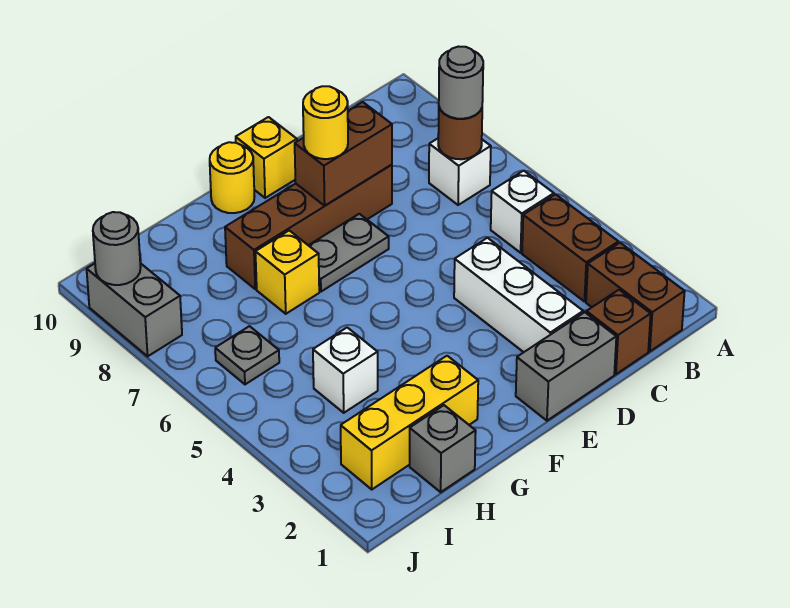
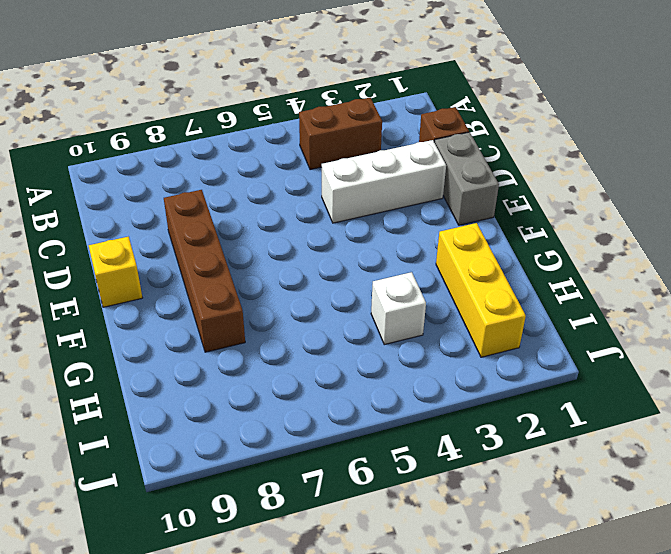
none -> brown 1x2 brick [586,243,685,351]
none -> white 1x1 brick [491,171,554,253]
none -> white 1x1 brick [429,139,491,205]

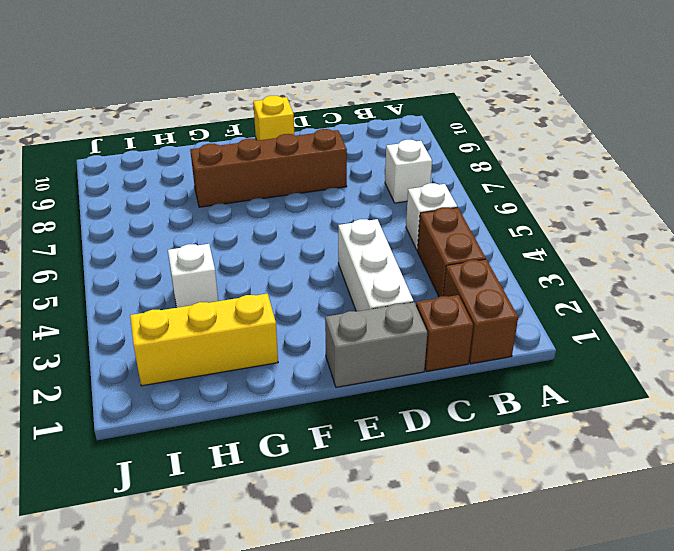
none -> grey 1x2 plate [308,214,389,292]
none -> yellow 1x1 round brick [210,142,254,213]
none -> yellow 1x1 brick [255,231,319,314]

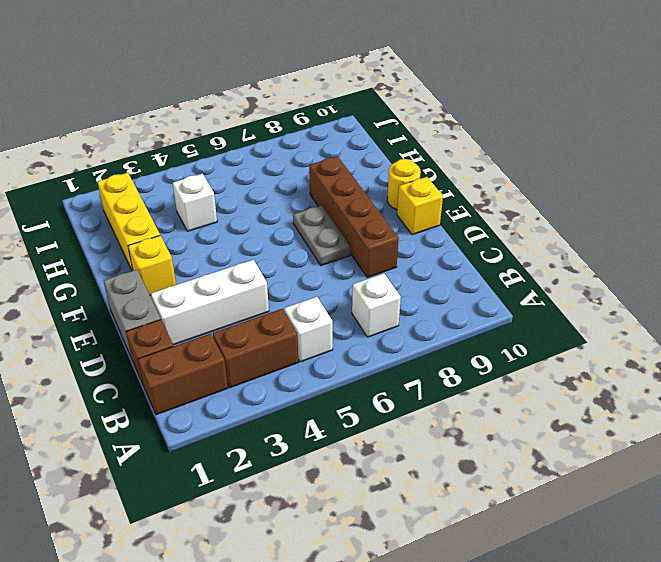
yellow 1x1 brick [128,236,176,295] -> yellow 1x1 brick moved to [255,231,319,314]
none -> grey 1x1 brick [410,405,476,492]
none -> grey 1x1 plate [215,326,279,384]
none -> grey 1x2 brick [87,263,182,356]

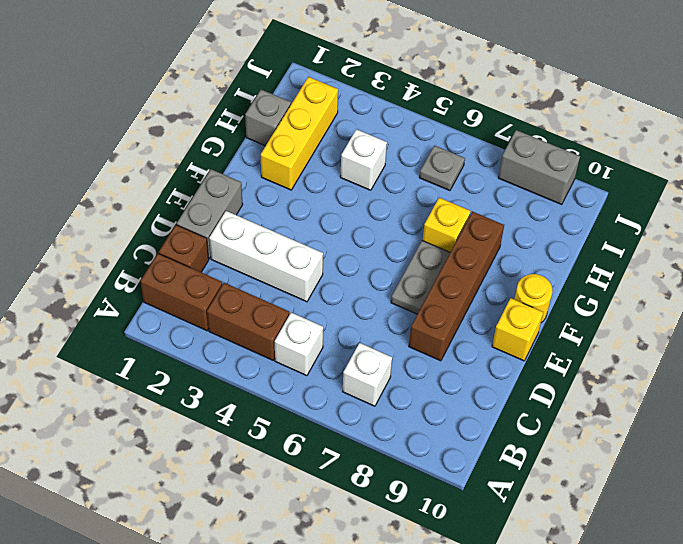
none -> brown 1x1 round brick [438,108,482,159]
none -> brown 1x2 brick [295,102,392,206]
none -> grey 1x1 round brick [93,212,141,285]

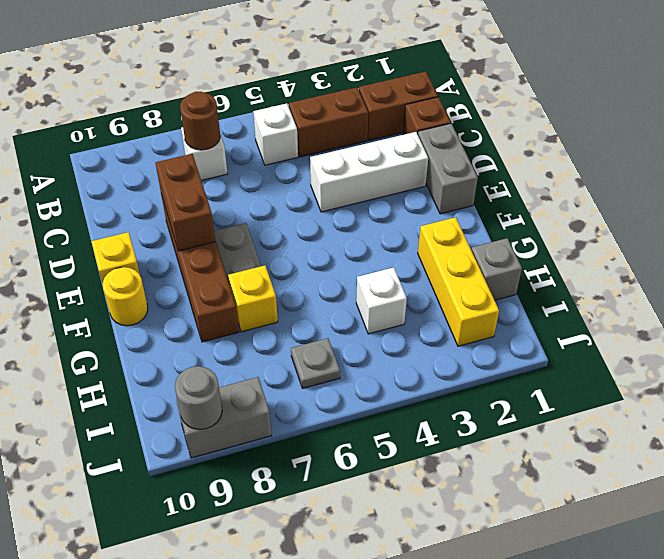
none -> grey 1x1 round brick [439,47,483,119]
none -> yellow 1x1 round brick [303,86,348,159]

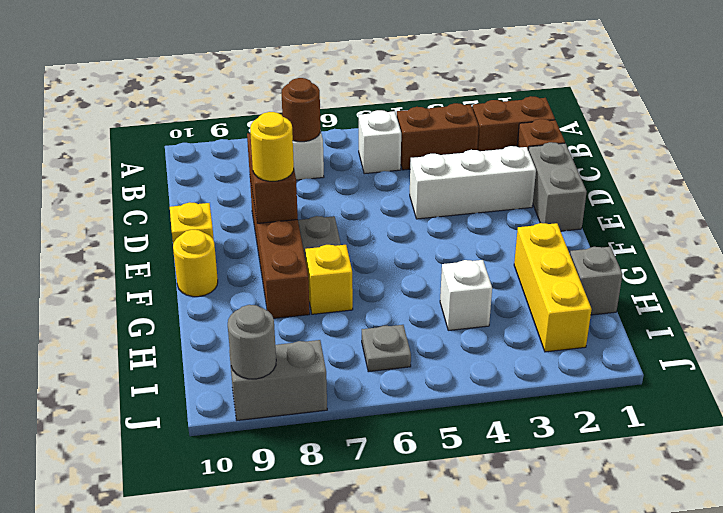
none -> grey 1x1 round brick [439,47,483,119]

